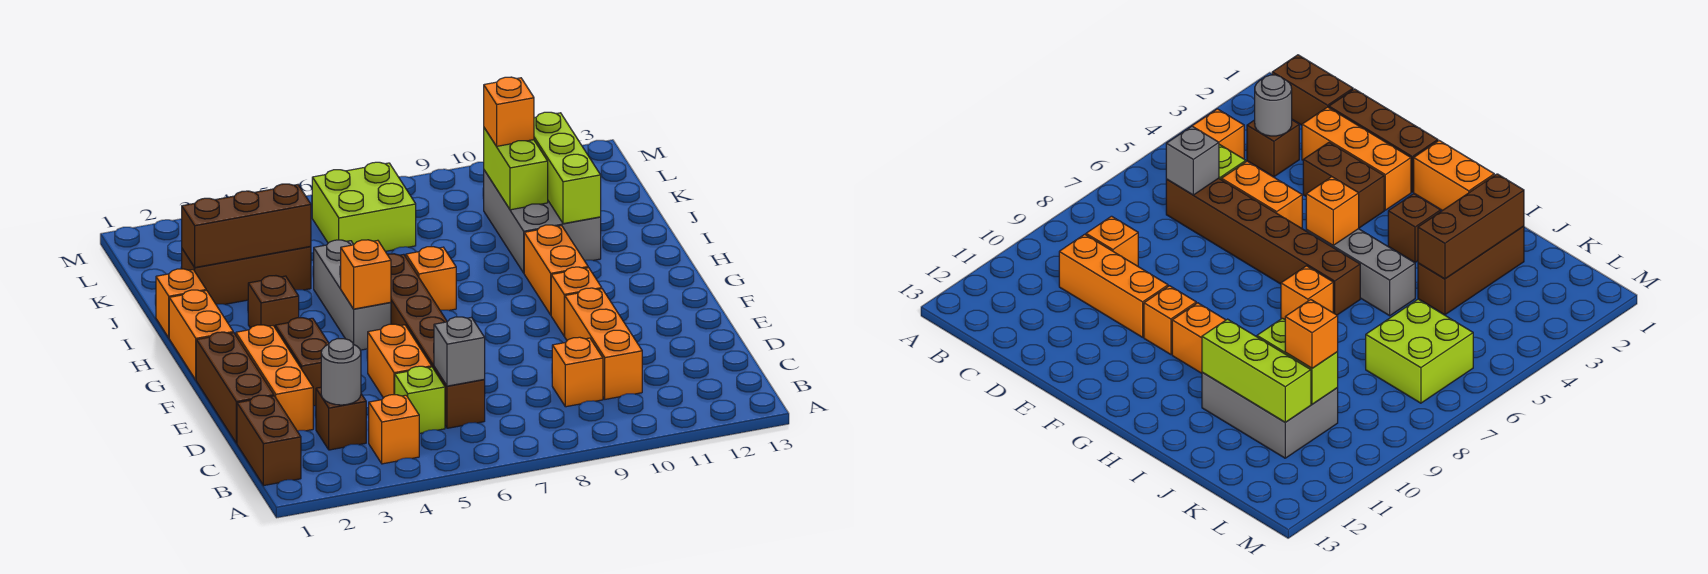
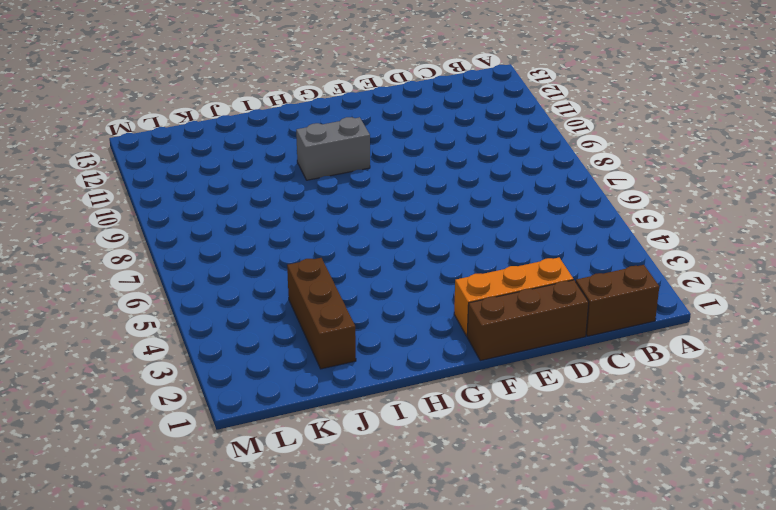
grey 1x2 brick [296,117,370,180] -> orange 1x2 brick [524,225,588,315]
none -> orange 1x1 brick [368,395,419,464]
none -> brown 1x1 brick [316,387,366,450]
none -> lime 1x1 brick [395,366,445,434]

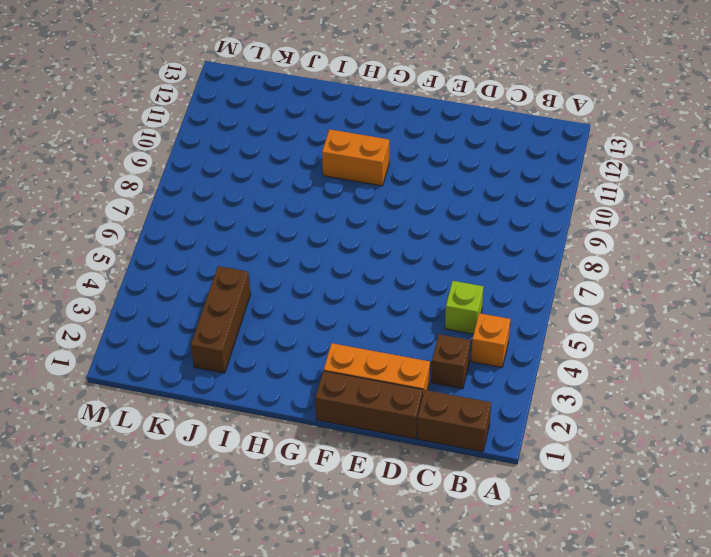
none -> brown 1x6 brick [387,254,485,428]
none -> orange 1x1 brick [552,337,603,407]
none -> orange 1x3 brick [565,288,642,399]

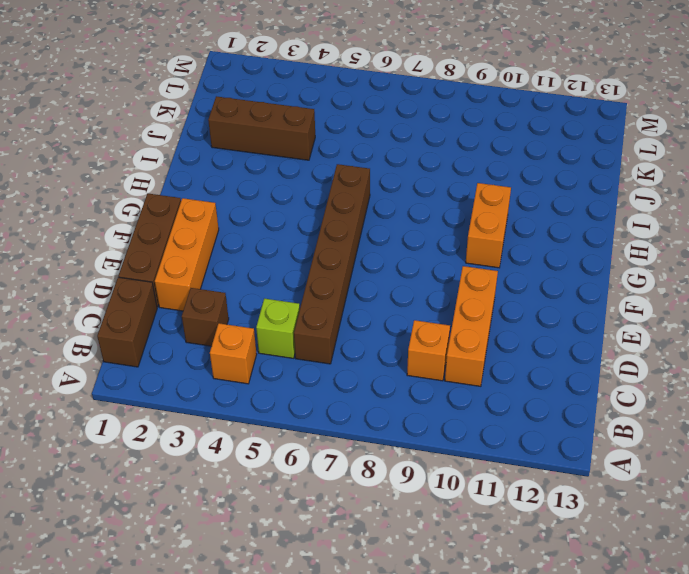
none -> orange 1x2 brick [368,324,432,398]
none -> brown 1x2 brick [275,318,329,406]
none -> orange 1x1 brick [551,267,602,336]

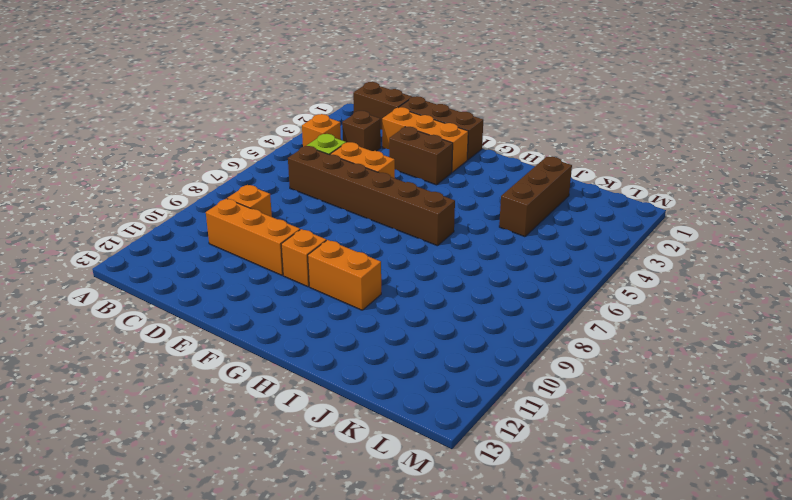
none -> orange 1x2 brick [169,290,233,380]
none -> grey 1x3 brick [314,240,391,350]
none -> brown 1x1 brick [248,276,299,328]

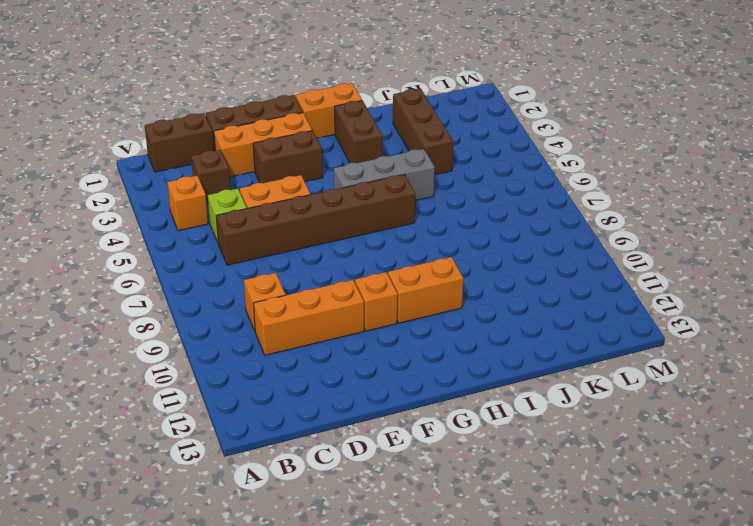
brown 1x2 brick [335,101,383,163] -> brown 1x1 brick [248,276,299,328]
none -> orange 1x1 brick [406,247,456,310]
none -> orange 1x1 brick [156,269,206,338]
none -> grey 2x3 brick [484,170,601,273]

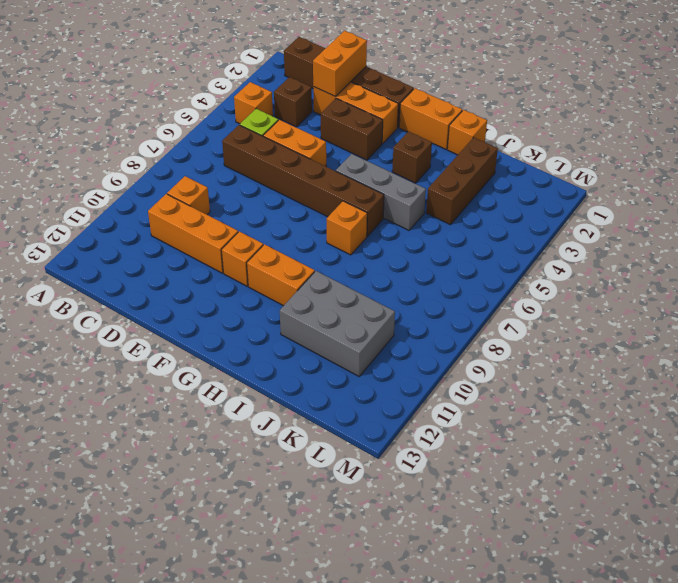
orange 1x2 brick [313,31,367,97] -> none
none -> lime 2x2 brick [312,162,416,251]
none -> grey 1x1 round brick [321,339,361,405]
none -> grey 1x1 brick [434,317,485,386]

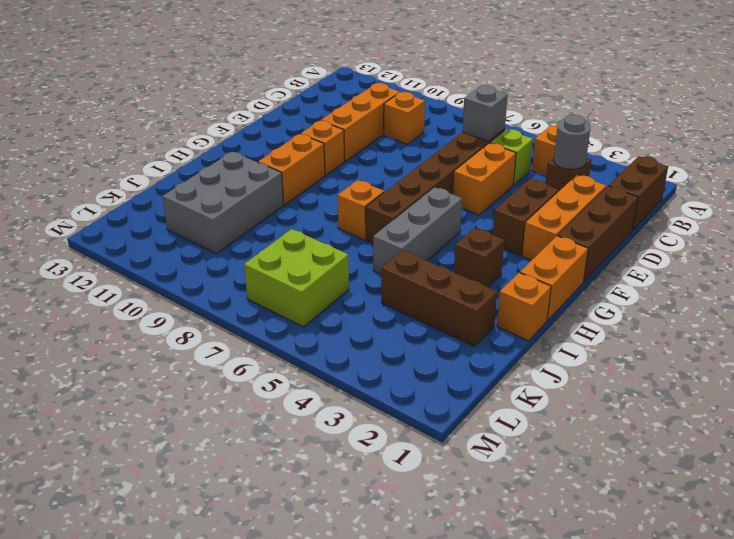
none -> orange 1x1 brick [341,240,391,309]
none -> lime 1x3 brick [534,112,601,224]
none -> brown 1x3 brick [182,184,311,268]

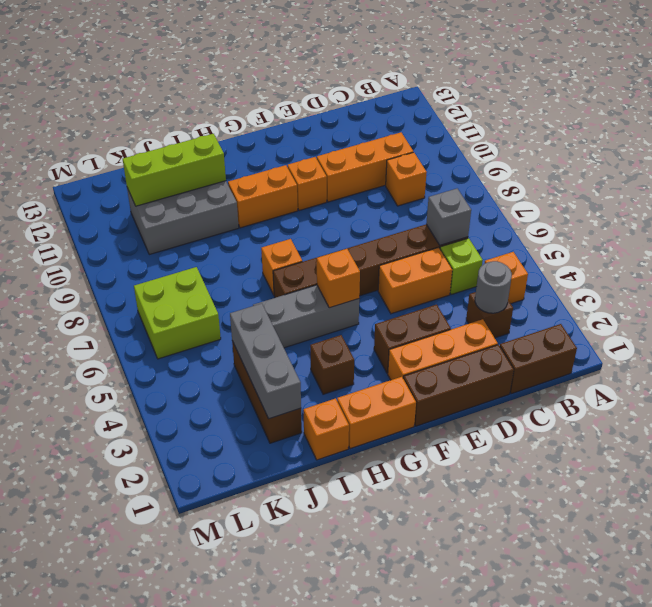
grey 1x3 brick [230,303,301,419] -> brown 1x3 brick [182,184,311,268]
none -> lime 1x2 brick [484,128,548,210]
none -> orange 1x1 brick [484,77,534,146]

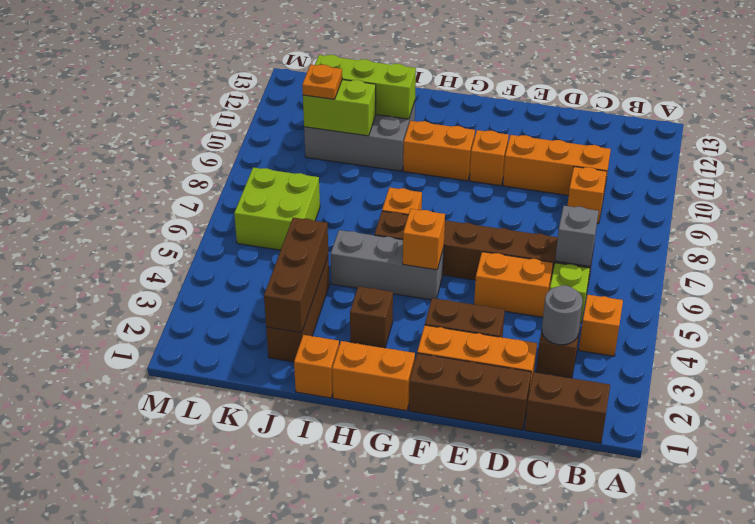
orange 1x1 plate [302,65,342,99] -> orange 1x1 brick [484,77,534,146]

